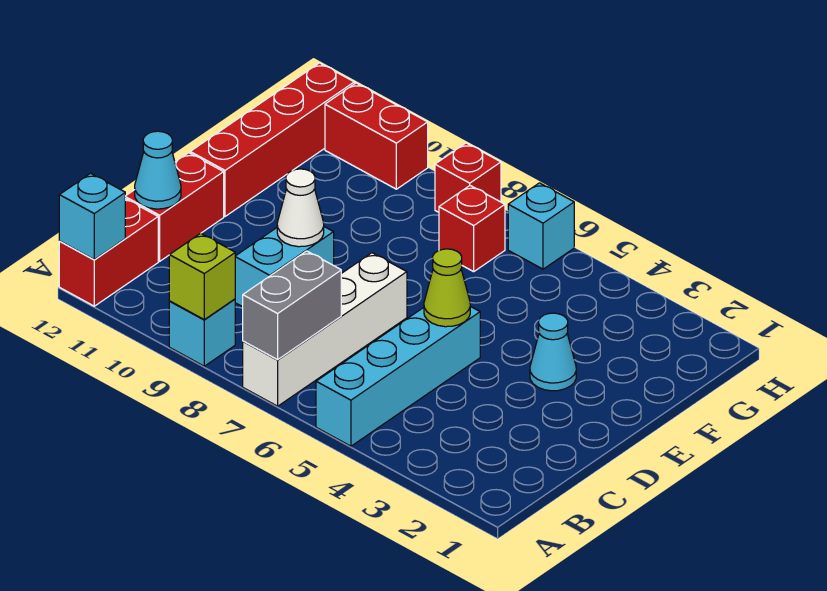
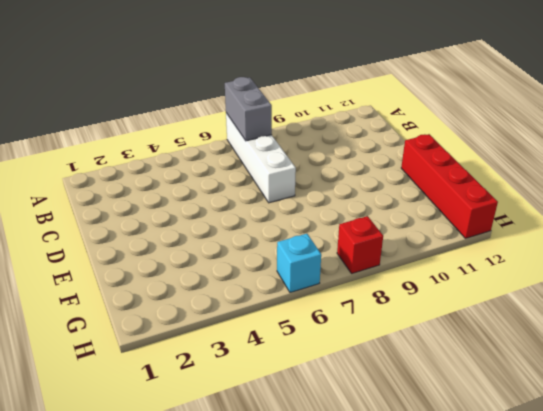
none -> cyan 1x4 brick [316,306,480,446]
none -> cyan 1x1 brick [169,299,235,366]
none -> red 1x2 brick [59,199,158,306]

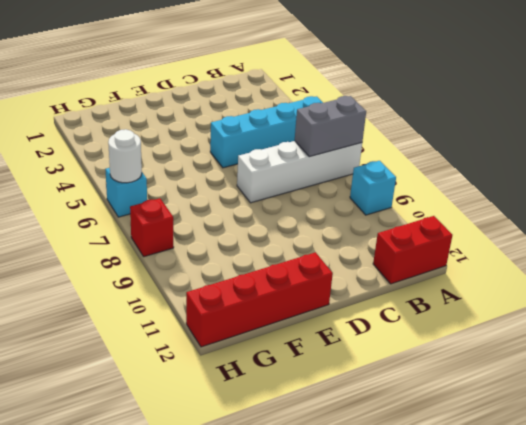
white 1x1 round brick [108,129,142,183] -> none
none -> cyan 1x2 brick [235,227,334,307]
none -> red 1x2 brick [125,153,224,261]
none -> cyan 1x1 cone [530,313,576,391]

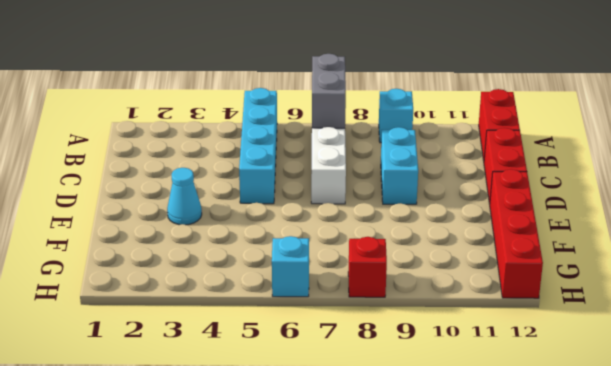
none -> red 1x1 brick [439,186,505,272]
none -> red 1x2 brick [325,83,428,189]
none -> lime 1x1 brick [169,233,235,320]

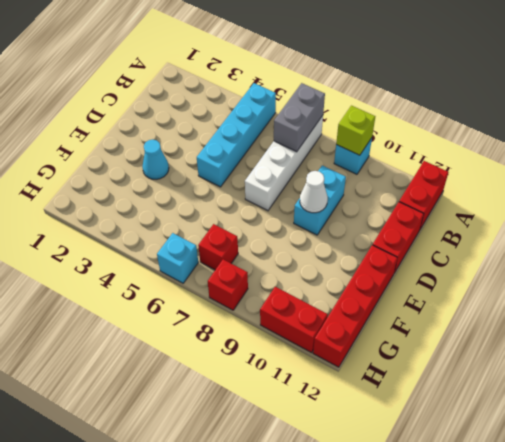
none -> cyan 1x1 brick [59,173,125,260]
none -> cyan 1x1 cone [135,131,181,209]
none -> lime 1x1 cone [424,249,470,327]

